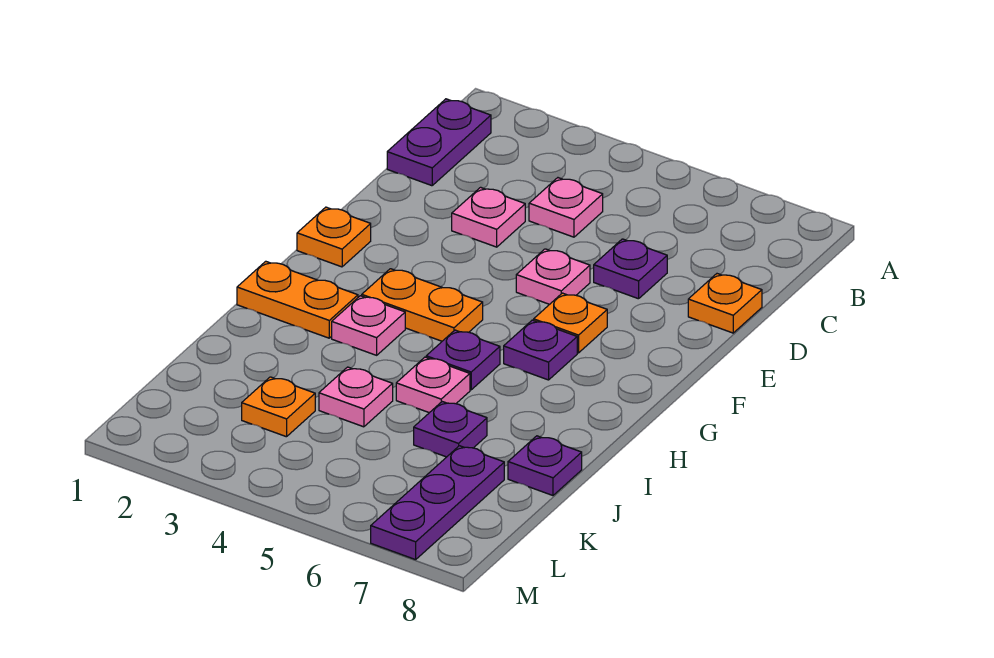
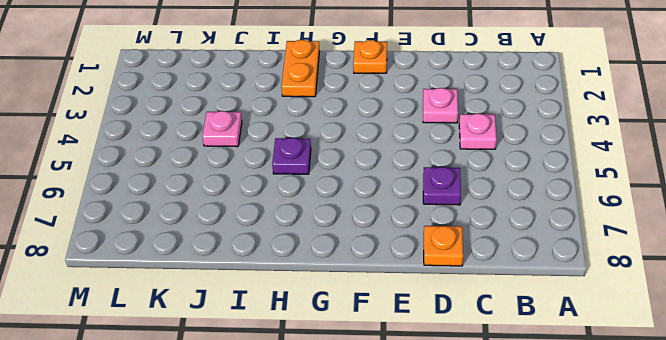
none -> purple 1x2 plate [387,99,491,186]
none -> pink 1x1 plate [516,249,590,304]
none -> orange 1x1 plate [534,293,607,353]

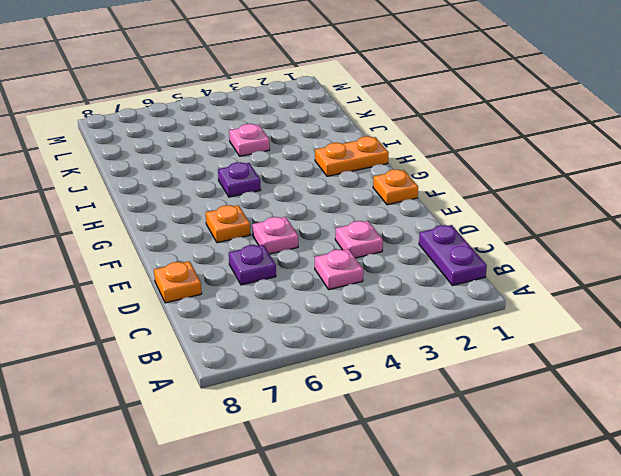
none -> orange 1x2 plate [362,269,483,341]
none -> purple 1x1 plate [504,320,577,380]
none -> pink 1x1 plate [332,296,405,355]

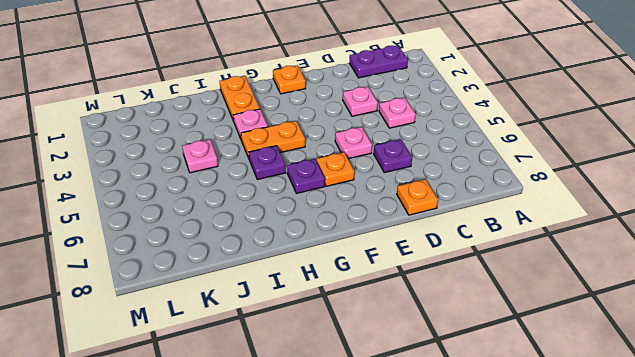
orange 1x2 plate [241,121,305,158] -> orange 1x2 plate turned to [362,269,483,341]
none -> pink 1x1 plate [396,357,470,413]
none -> purple 1x1 plate [414,402,487,457]
none -> purple 1x1 plate [508,436,582,495]

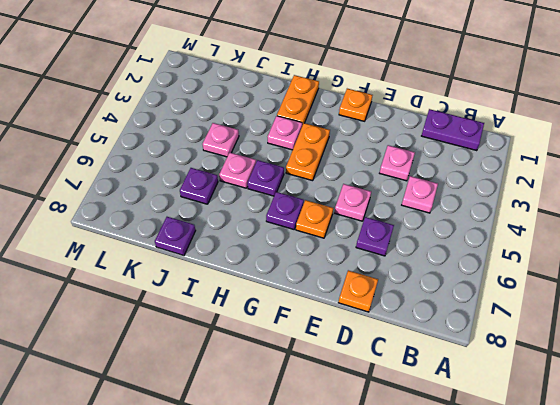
none -> orange 1x1 plate [242,377,315,437]
none -> purple 1x3 plate [371,446,504,560]

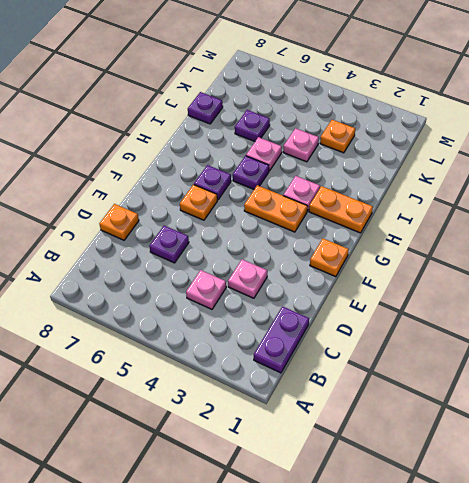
none -> pink 1x1 plate [516,249,590,304]
none -> purple 1x3 plate [371,446,504,560]

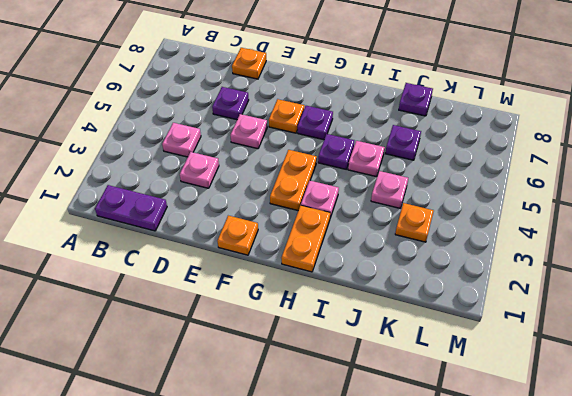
none -> purple 1x3 plate [371,446,504,560]

